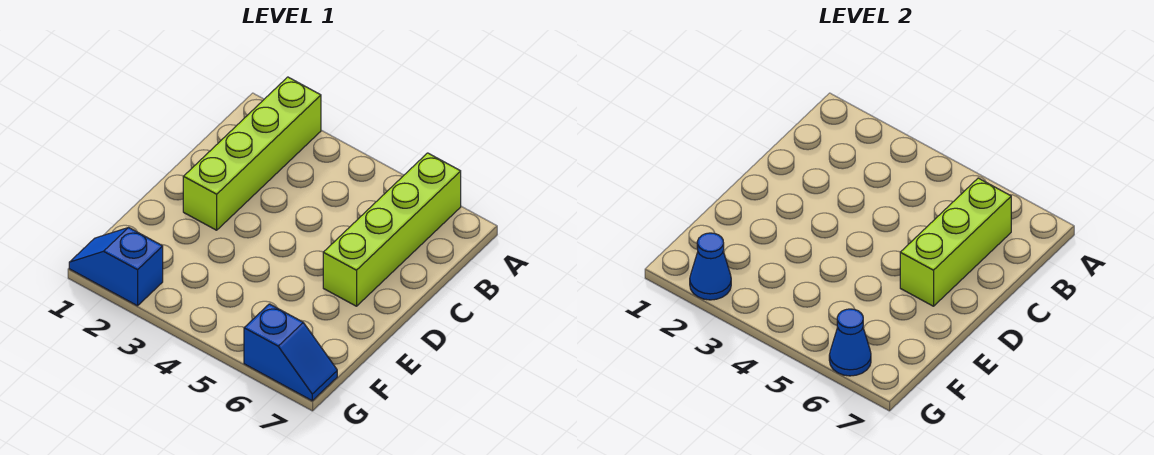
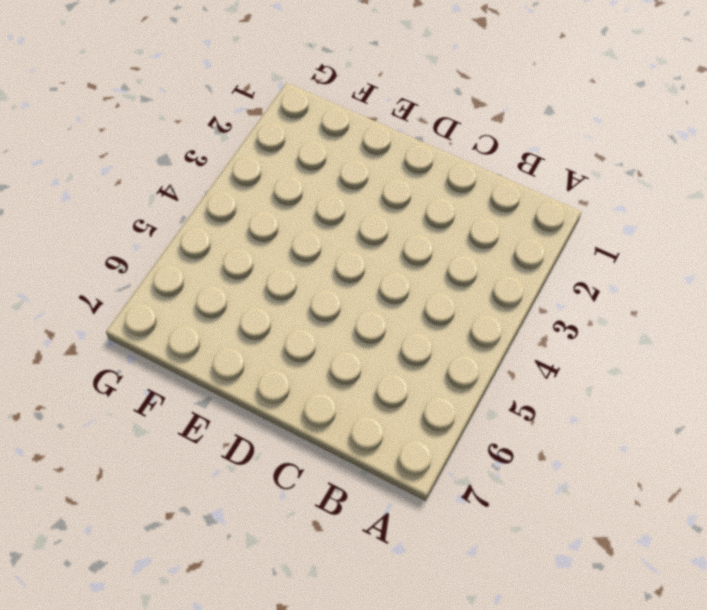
none -> lime 1x4 brick [183,77,321,230]
none -> lime 1x4 brick [323,153,461,306]

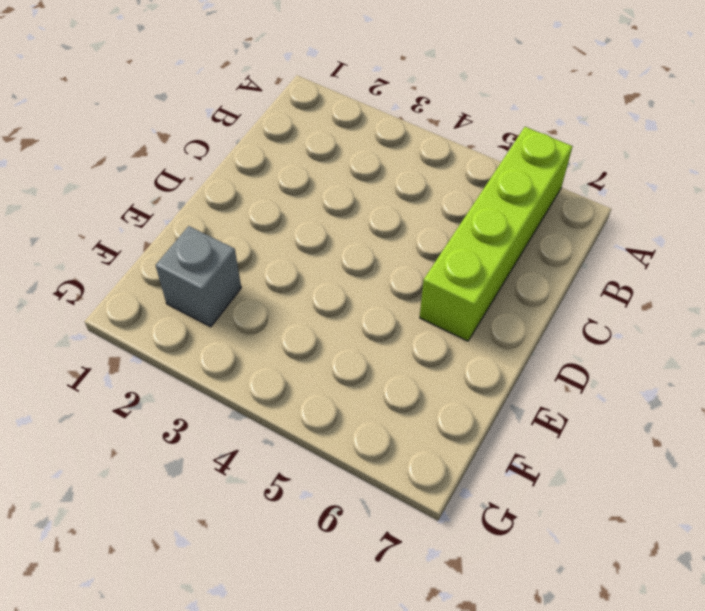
grey 1x1 brick [156,226,241,327] -> none
none -> lime 1x4 brick [183,77,321,230]
none -> blue 1x2 slope [69,228,163,306]

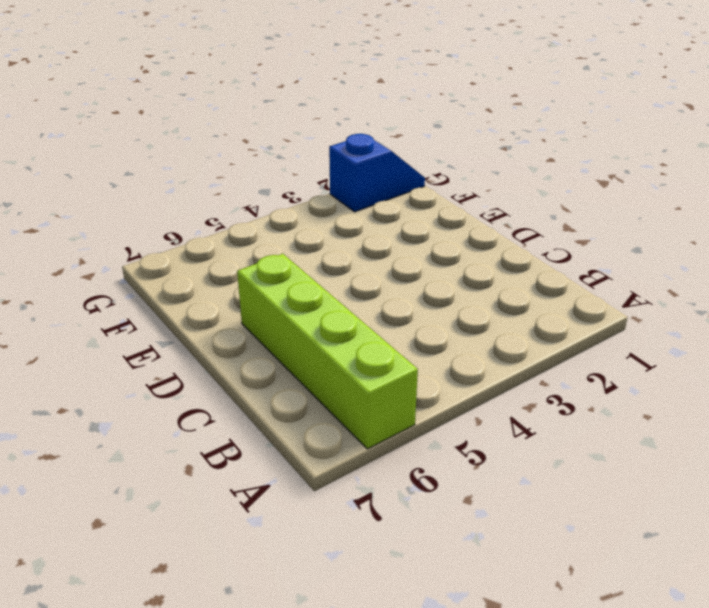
none -> lime 1x4 brick [183,77,321,230]
none -> blue 1x2 slope [244,304,337,401]

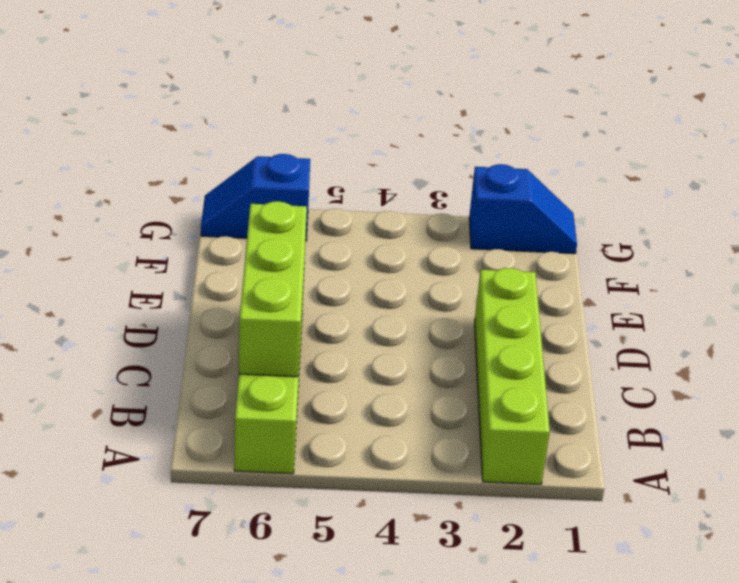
none -> blue 1x1 cone [690,233,731,300]
none -> blue 1x1 cone [829,309,871,376]

